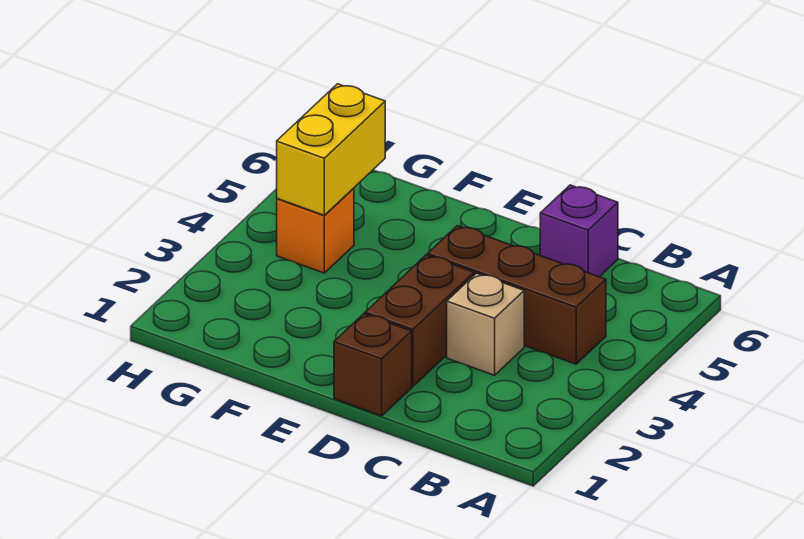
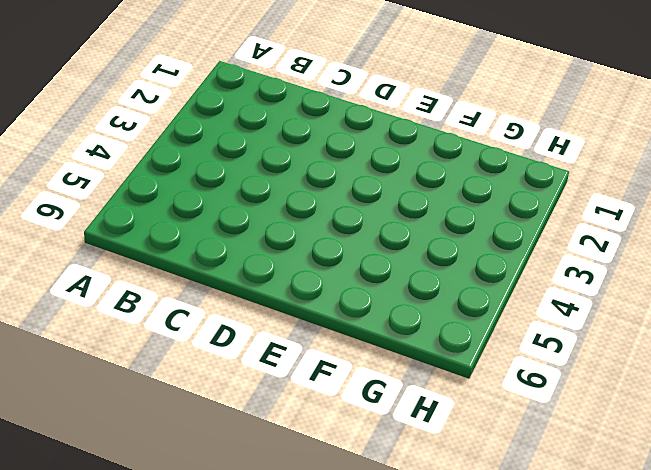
none -> brown 1x3 brick [428,226,606,364]
none -> tan 1x1 brick [447,273,524,375]

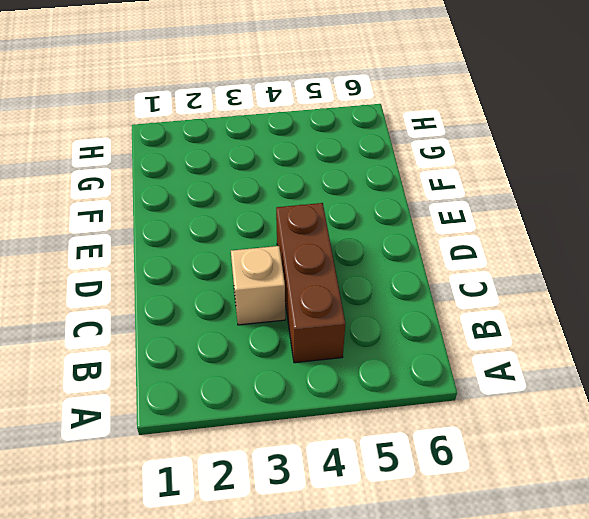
none -> purple 1x1 brick [540,185,618,277]
none -> brown 1x1 brick [334,314,412,416]

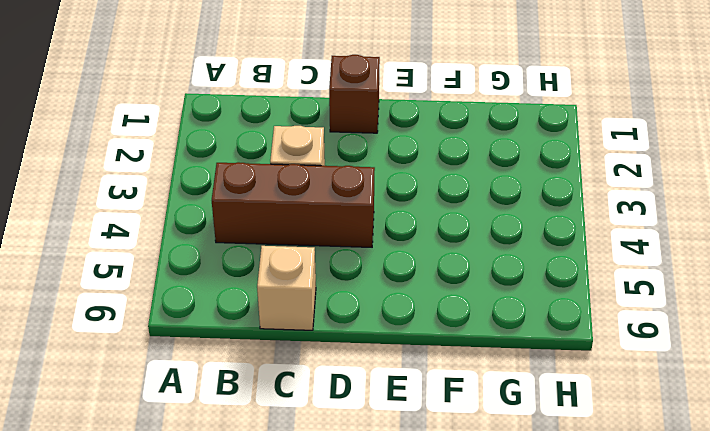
tan 1x1 brick [257,246,316,330] -> purple 1x1 brick [540,185,618,277]
none -> brown 1x2 brick [365,255,474,387]
none -> orange 1x1 brick [277,188,354,273]

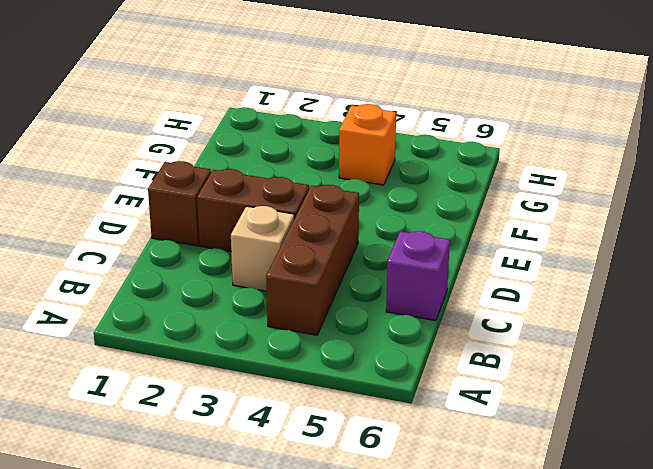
none -> yellow 1x2 brick [277,84,385,215]

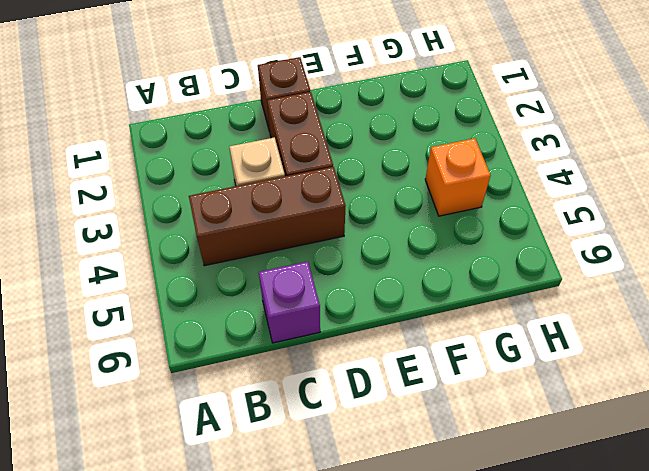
none -> yellow 1x2 brick [277,84,385,215]

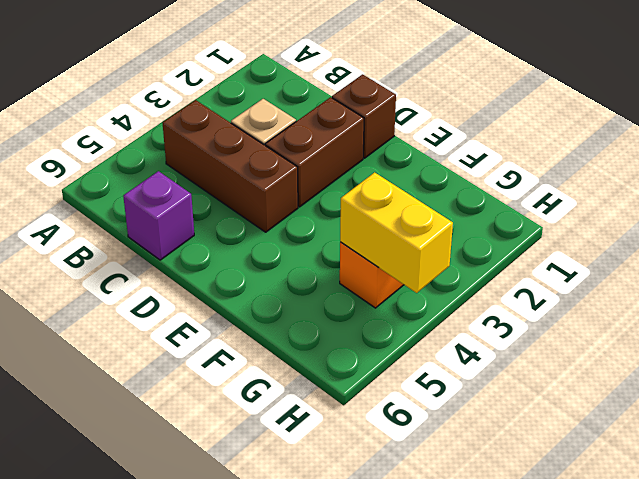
yellow 1x2 brick [340,172,453,293] -> yellow 1x2 brick turned to [277,84,385,215]

